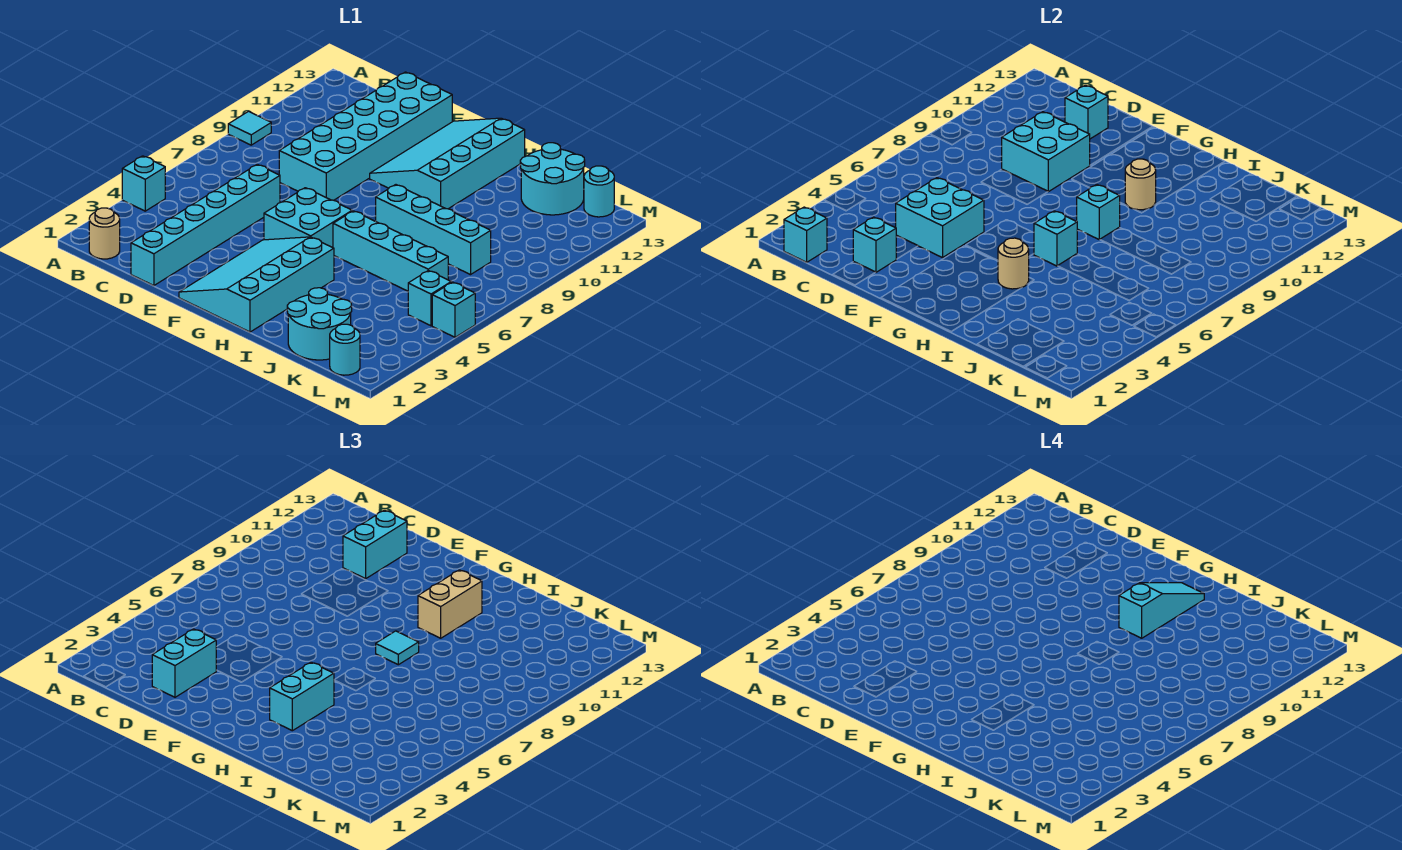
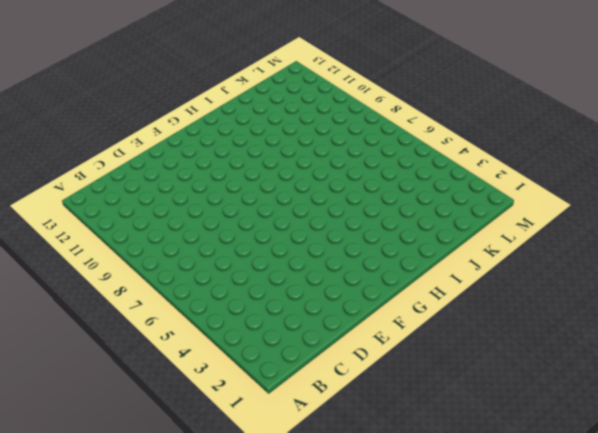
none -> cyan 1x1 brick [122,156,165,211]
none -> cyan 1x1 tile [228,111,271,145]
none -> tan 1x1 round brick [89,208,120,259]
none -> cyan 1x6 brick [131,165,280,286]

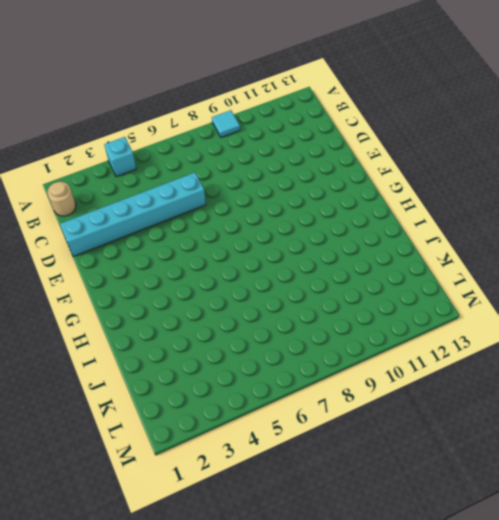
none -> cyan 2x6 brick [279,72,452,200]
none -> cyan 3x4 slope [179,237,334,332]
none -> cyan 2x2 brick [264,188,352,248]
none -> cyan 3x4 slope [370,118,525,209]

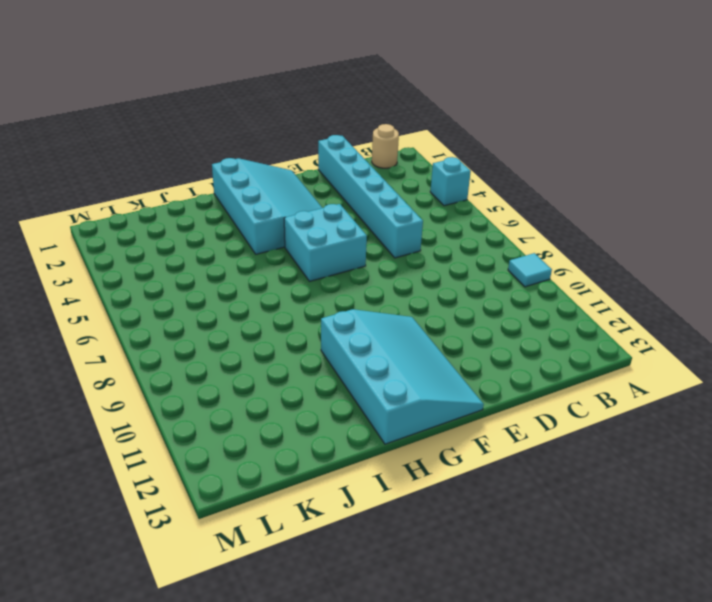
none -> cyan 2x6 brick [279,72,452,200]
none -> cyan 1x4 brick [333,211,448,291]
none -> cyan 1x4 brick [376,185,491,275]
none -> cyan 2x2 round brick [287,288,352,360]

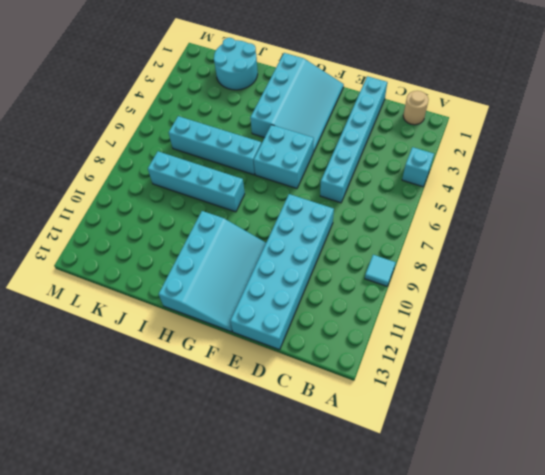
none -> cyan 2x2 round brick [520,143,585,215]
none -> cyan 1x1 round brick [330,324,360,375]
none -> cyan 1x1 brick [408,271,451,326]
none -> cyan 1x1 round brick [584,166,614,217]

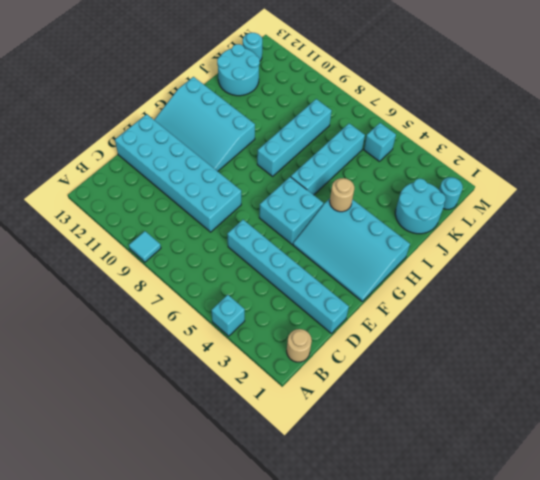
none -> cyan 1x1 brick [432,282,475,337]
none -> cyan 1x1 brick [784,207,827,262]
none -> cyan 1x1 brick [853,217,896,272]
none -> cyan 2x2 brick [896,178,984,258]

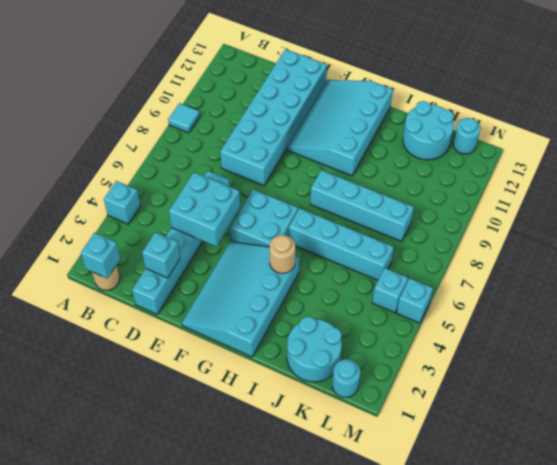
none -> cyan 2x2 brick [1002,112,1090,192]
none -> cyan 1x1 brick [1065,85,1108,139]
none -> cyan 1x1 brick [1034,211,1077,266]
none -> cyan 1x1 brick [1077,185,1120,240]

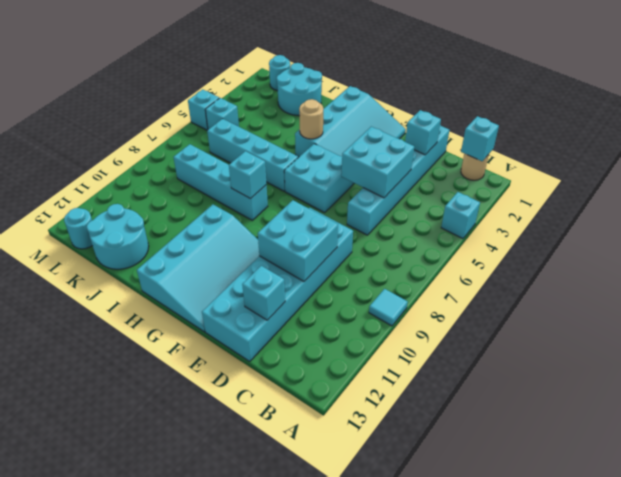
none -> cyan 1x1 brick [1034,211,1077,266]
none -> tan 1x1 round brick [1125,159,1156,210]
none -> cyan 1x2 brick [152,629,216,697]
none -> cyan 1x2 brick [343,510,407,579]

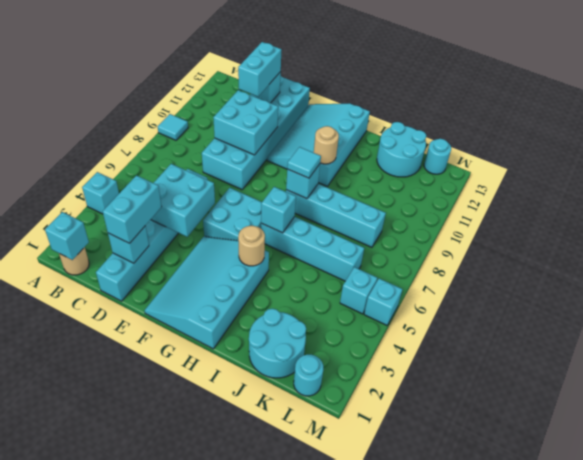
none -> cyan 1x2 brick [270,662,334,731]
none -> tan 1x2 brick [418,570,482,638]
none -> cyan 1x3 slope [1119,583,1204,638]

